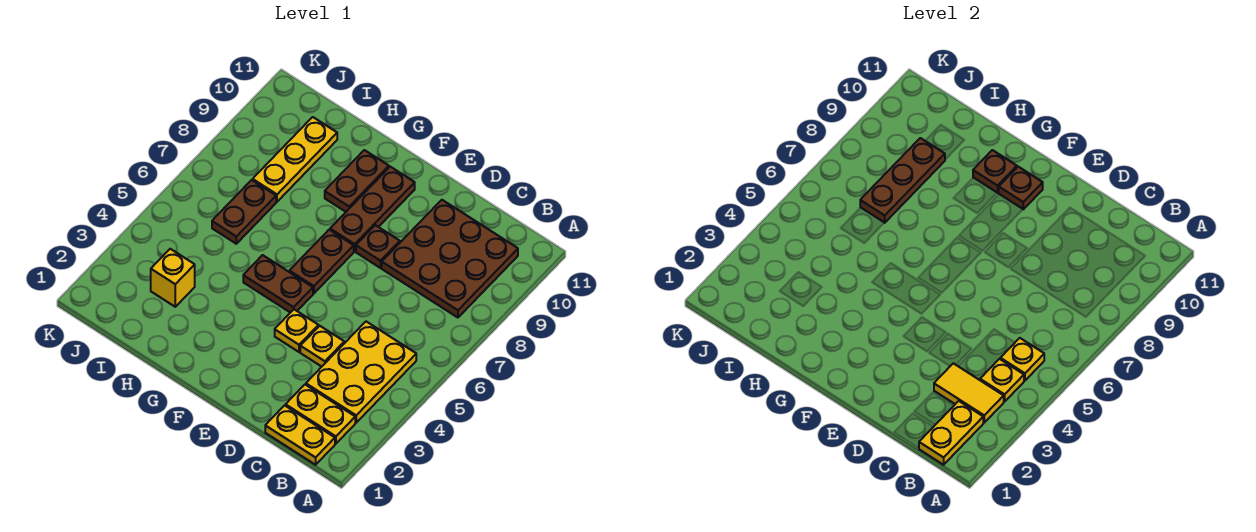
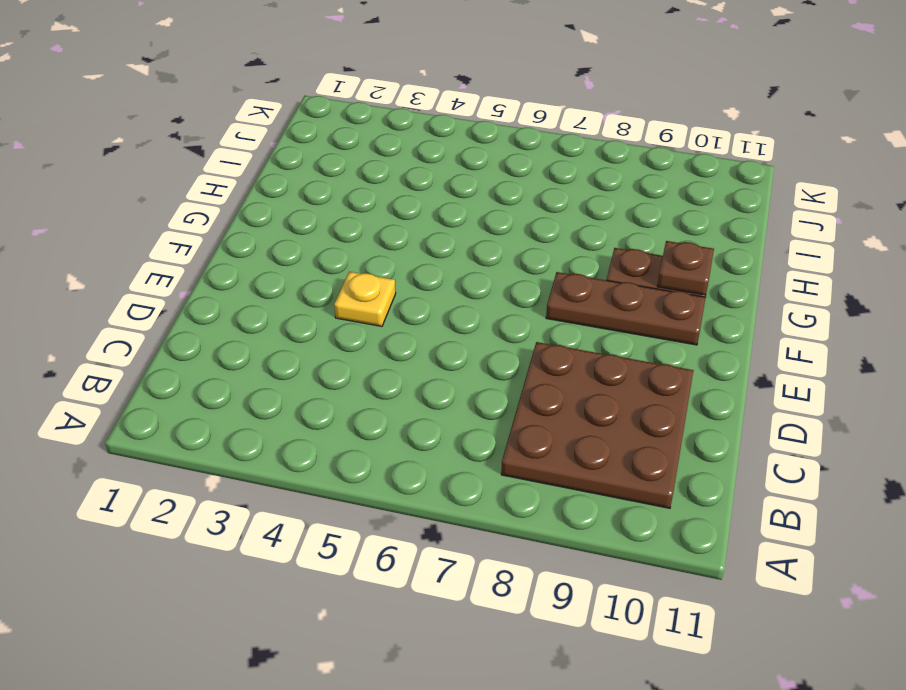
none -> yellow 1x2 plate [265,405,335,465]
none -> yellow 1x2 plate [286,385,355,444]
none -> yellow 2x3 plate [306,322,416,423]

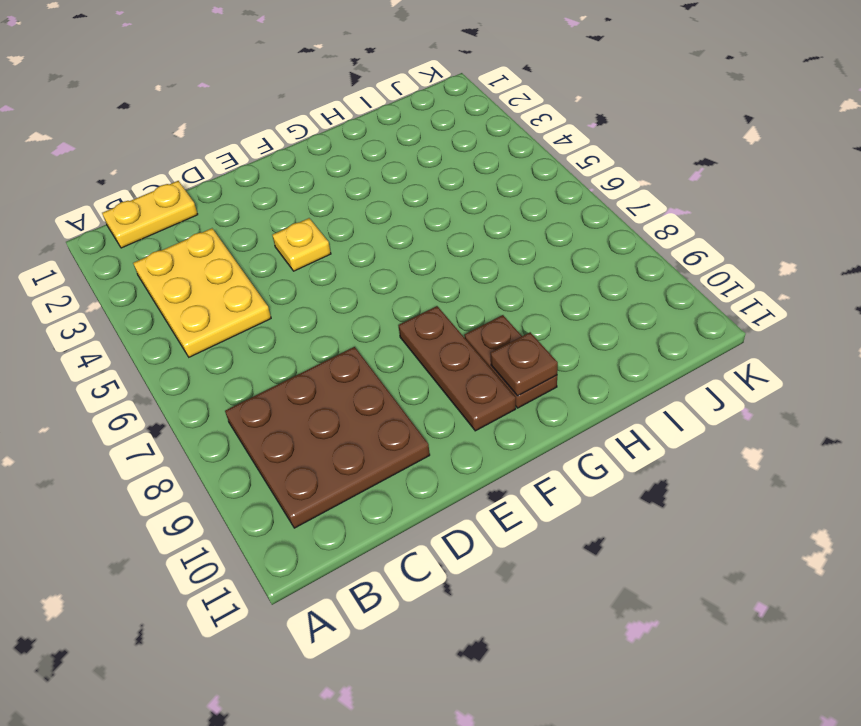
none -> yellow 1x2 plate [286,385,355,444]
none -> yellow 1x1 plate [300,326,344,367]
none -> brown 1x1 plate [356,225,400,268]

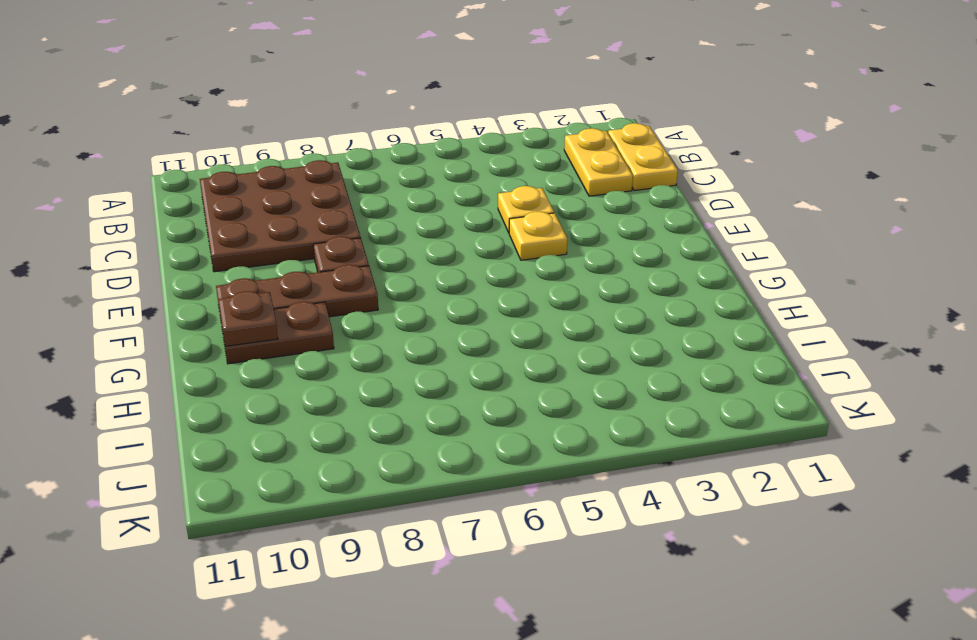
none -> yellow 2x3 plate [306,322,416,423]
none -> brown 1x2 plate [243,255,313,313]
none -> brown 1x2 plate [289,230,354,293]

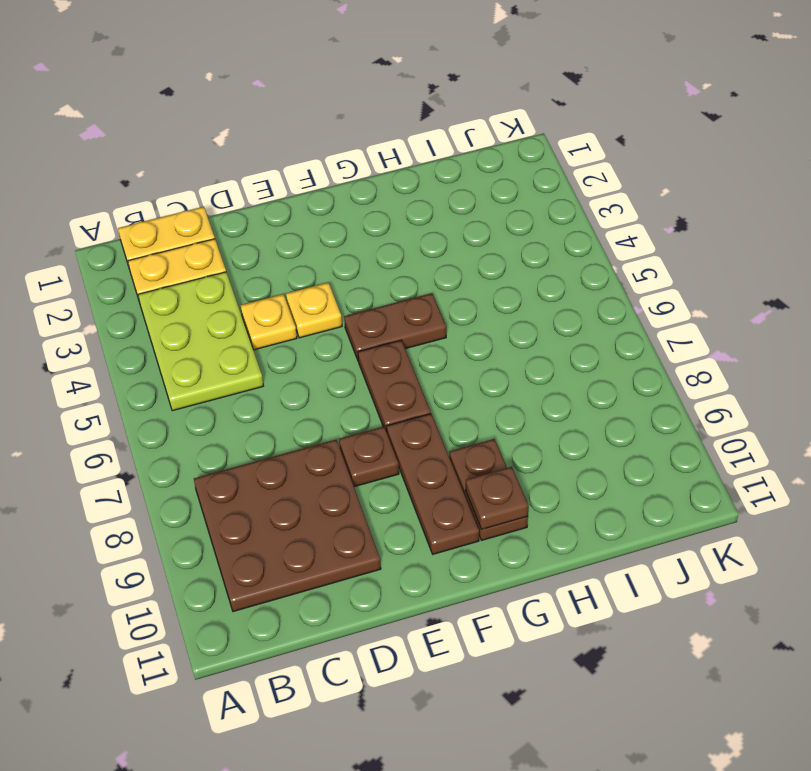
lime 2x3 plate [138,272,263,411] -> yellow 2x3 plate [306,322,416,423]
none -> yellow 1x1 brick [151,249,195,307]
none -> brown 1x2 plate [212,180,276,244]
none -> yellow 1x3 plate [253,117,337,202]

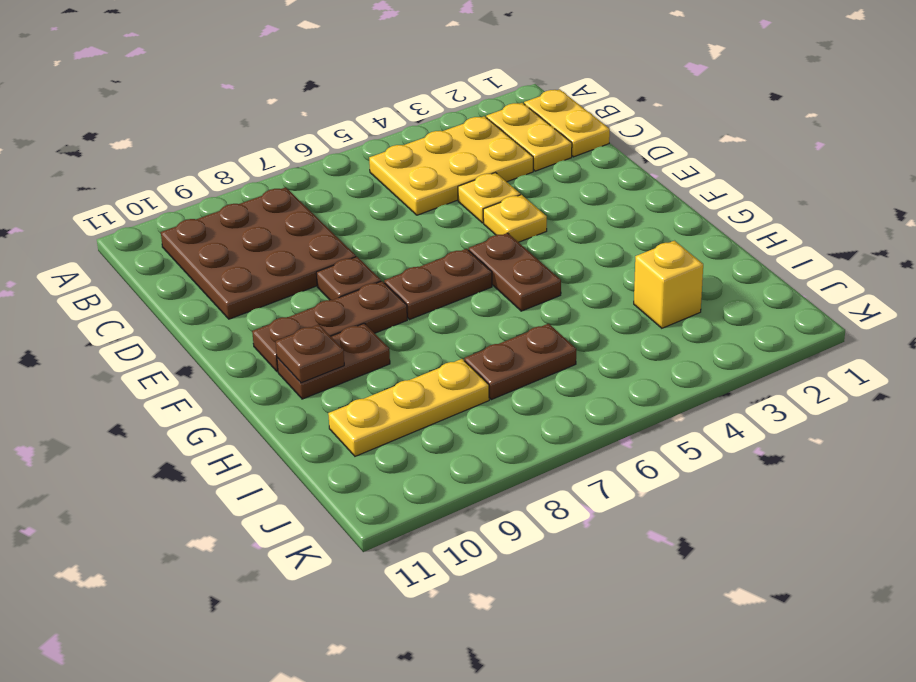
none -> yellow 1x2 plate [919,401,983,465]
none -> yellow 1x2 tile [934,363,1004,423]
none -> yellow 1x1 plate [980,359,1024,402]

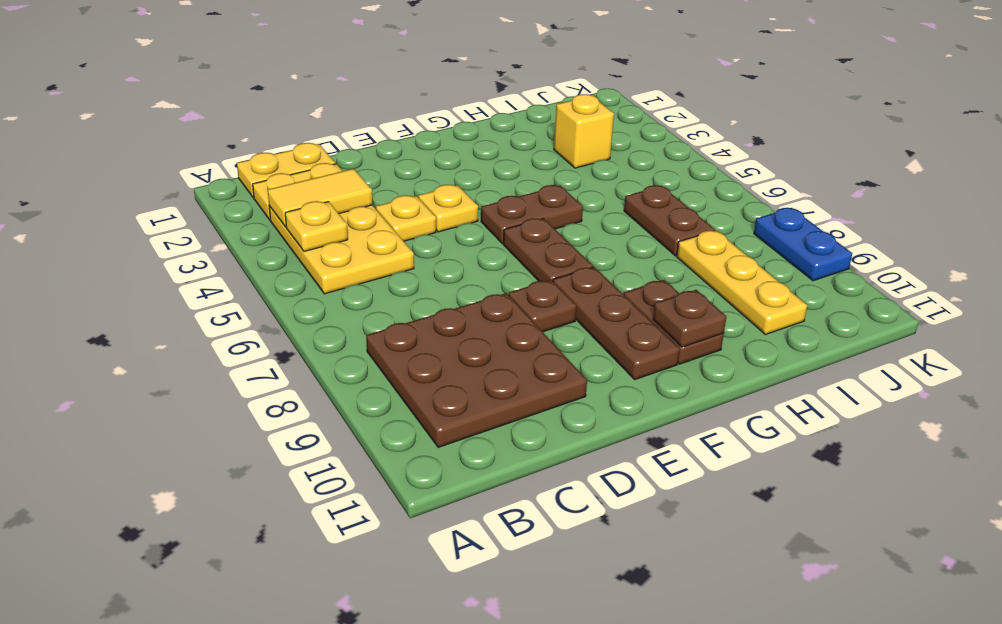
blue 1x2 plate [754,208,852,281] -> none
none -> yellow 1x2 plate [919,401,983,465]
none -> yellow 1x1 plate [1000,338,1044,381]
none -> brown 1x1 plate [999,167,1043,209]

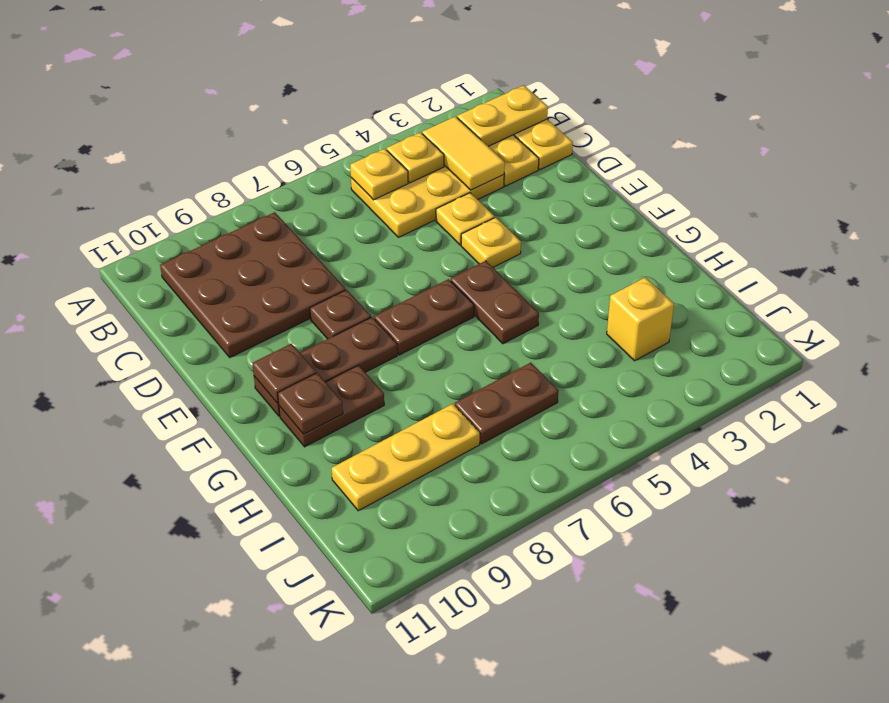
none -> brown 1x3 plate [860,138,945,223]

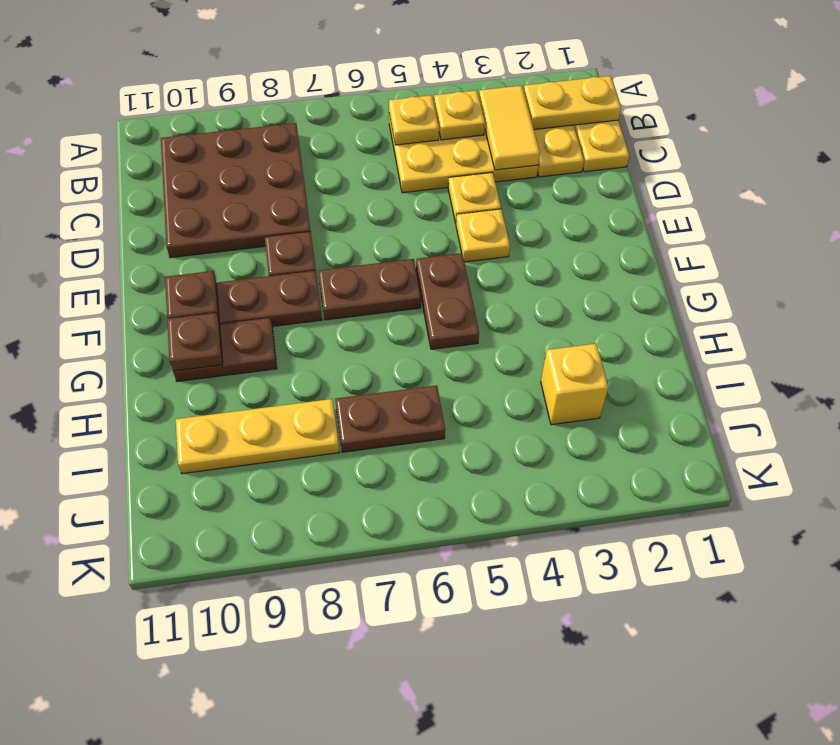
none -> brown 1x3 plate [860,138,945,223]

